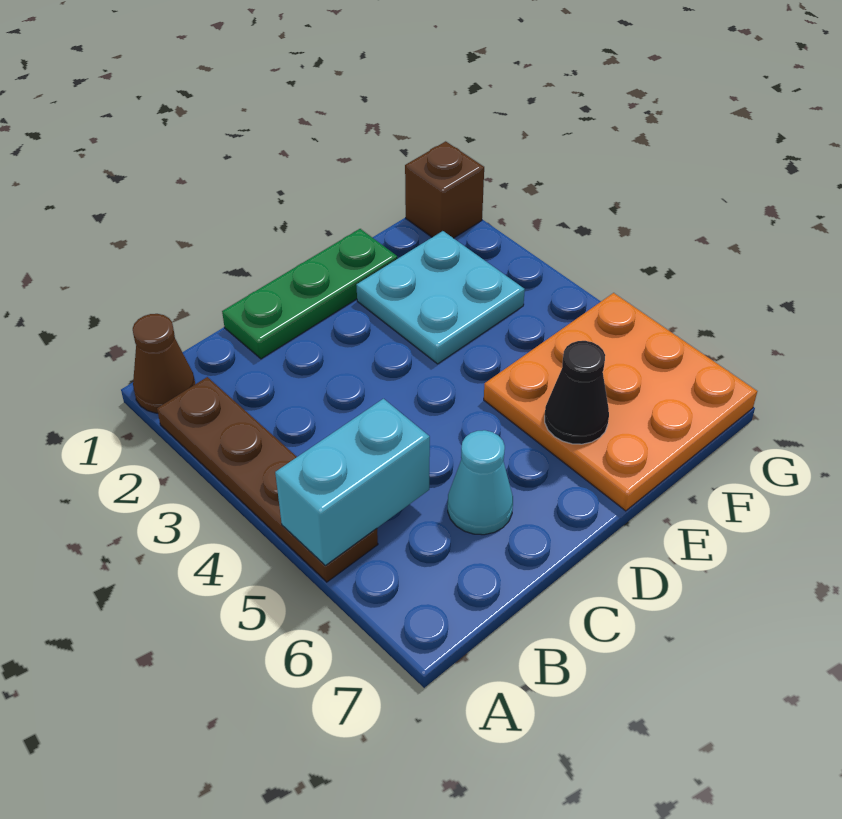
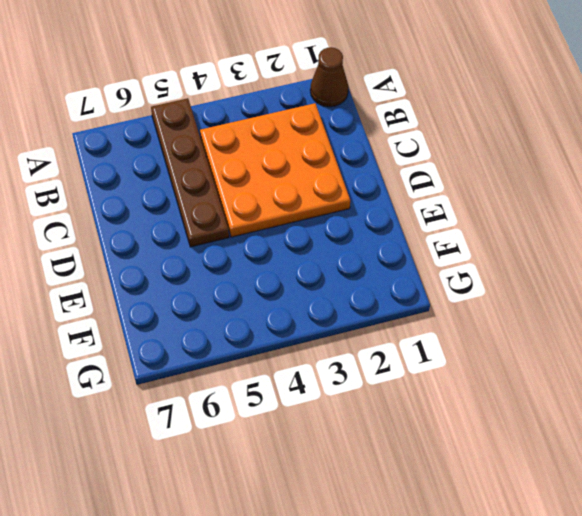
brown 1x4 plate [151,98,229,247] -> brown 1x4 plate turned to [157,377,378,582]
orange 3x3 plate [200,103,350,237] -> orange 3x3 plate moved to [484,293,757,511]
none -> green 1x3 plate [222,229,398,359]
none -> cyan 1x1 cone [448,430,513,535]

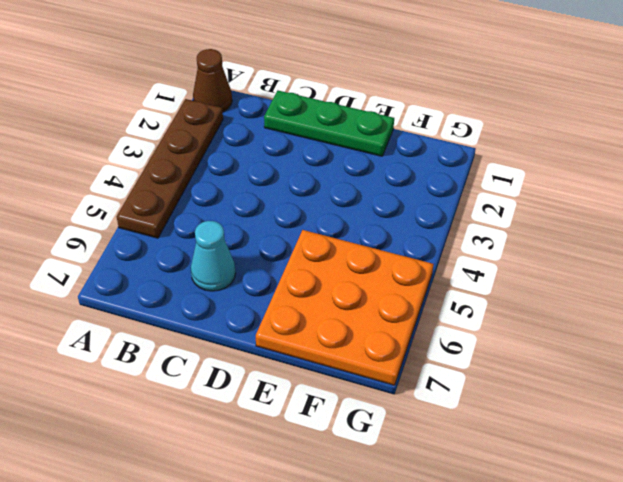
none -> cyan 2x2 plate [356,231,525,364]
none -> brown 1x1 brick [405,141,484,238]

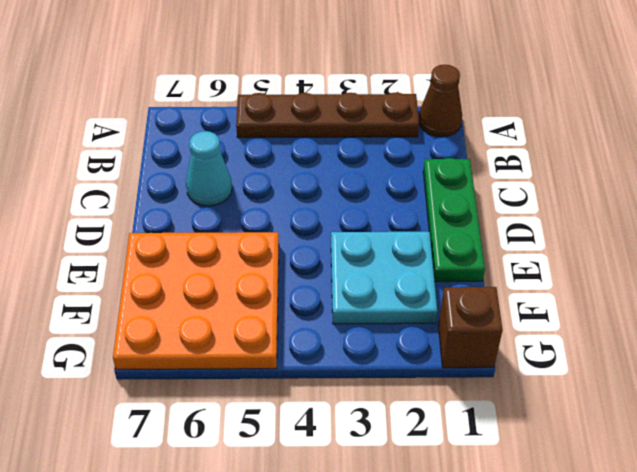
none -> cyan 1x2 brick [275,399,430,565]
none -> black 1x1 cone [545,341,609,444]

